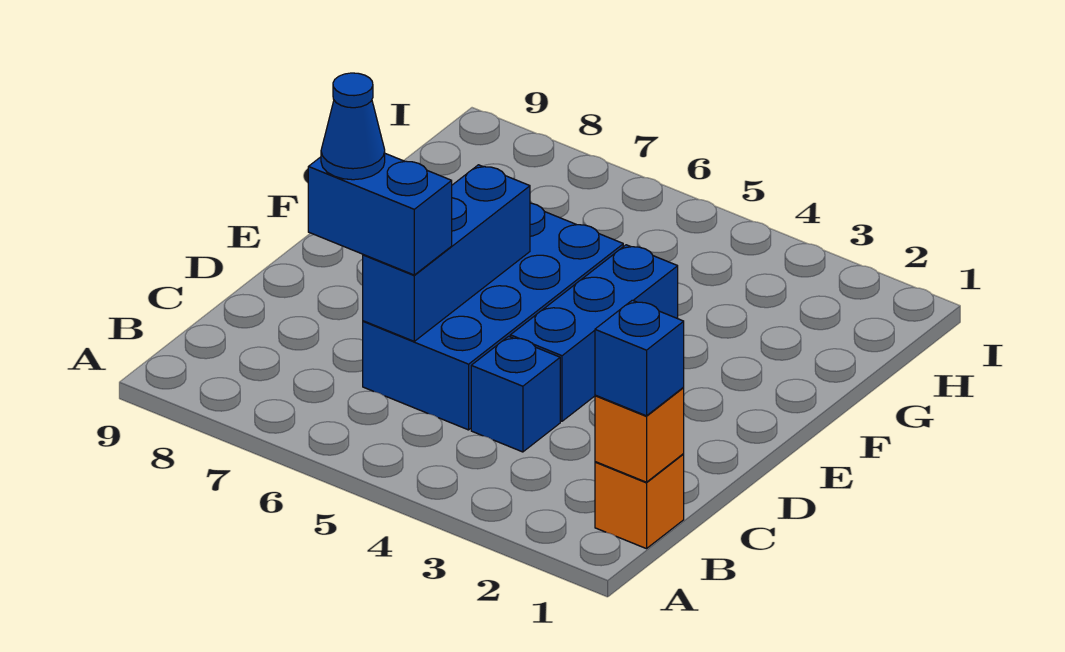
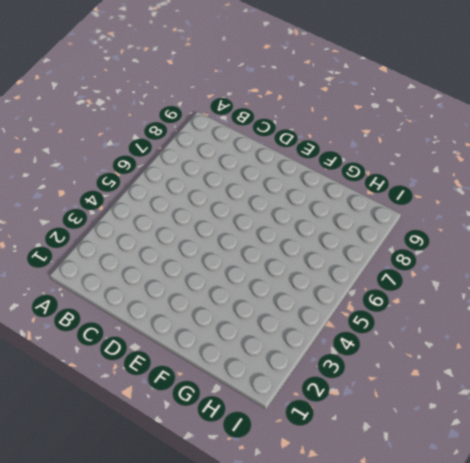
none -> orange 1x1 brick [595,454,684,549]
none -> blue 1x1 brick [471,336,560,452]

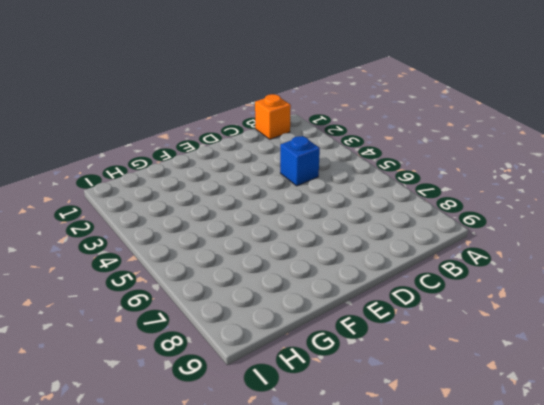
none -> blue 2x4 brick [363,203,623,430]
none -> blue 1x3 brick [510,245,678,421]

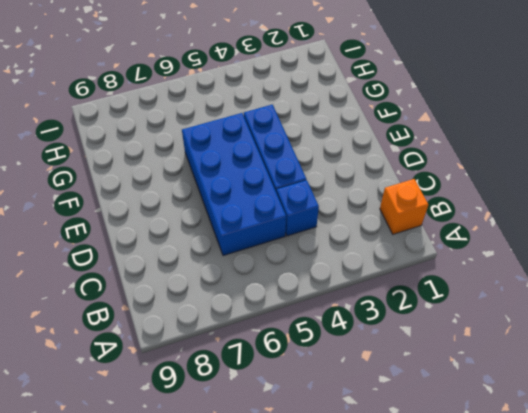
none -> orange 1x1 brick [595,387,684,482]
none -> blue 1x3 brick [363,165,530,341]

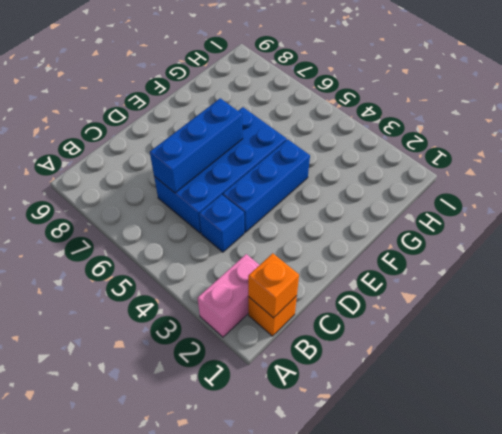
pink 1x2 brick [198,254,259,337] -> none
none -> blue 1x1 brick [595,300,684,416]
none -> blue 1x2 brick [308,154,452,275]

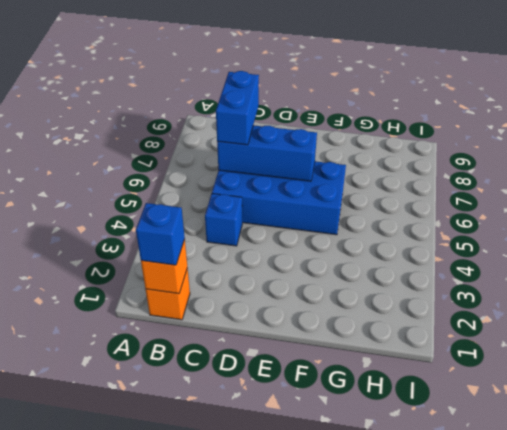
none -> blue 1x3 brick [510,245,678,421]
none -> blue 1x1 cone [321,73,385,180]

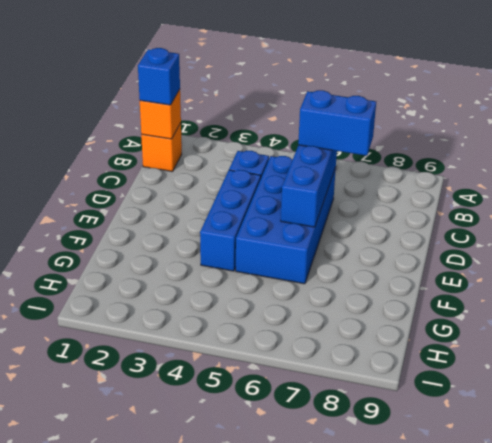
none -> blue 1x1 cone [321,73,385,180]

